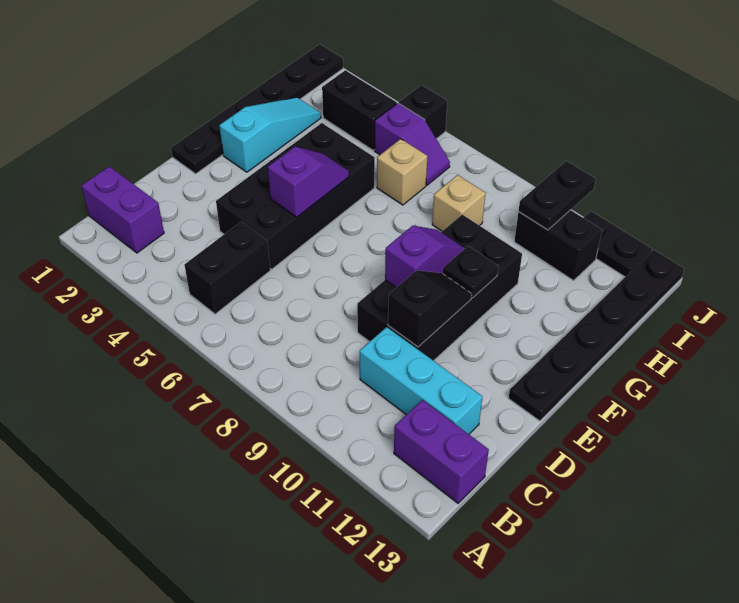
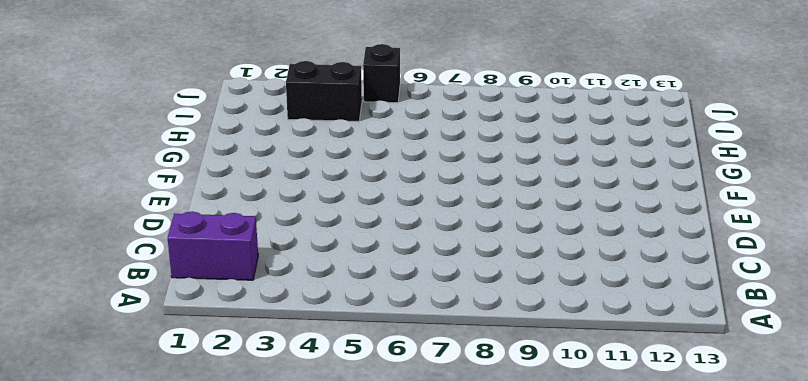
none -> black 1x2 brick [185,222,270,314]
none -> purple 1x2 brick [394,400,489,503]
none -> cyan 1x3 brick [360,327,482,434]

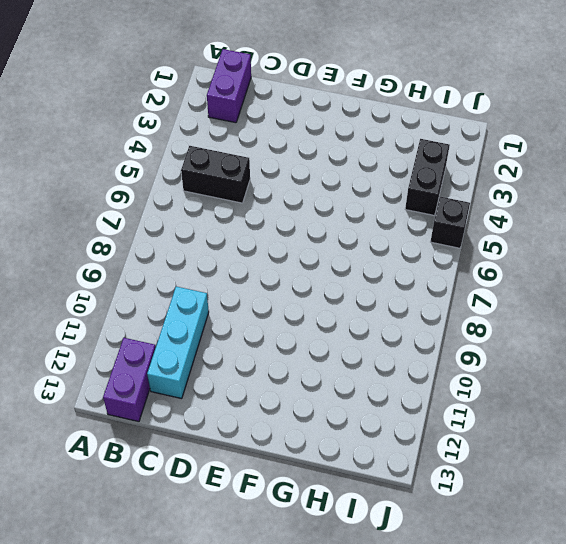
none -> black 2x4 brick [216,123,375,269]
none -> black 2x4 brick [357,215,522,361]
none -> black 1x6 plate [171,44,343,174]

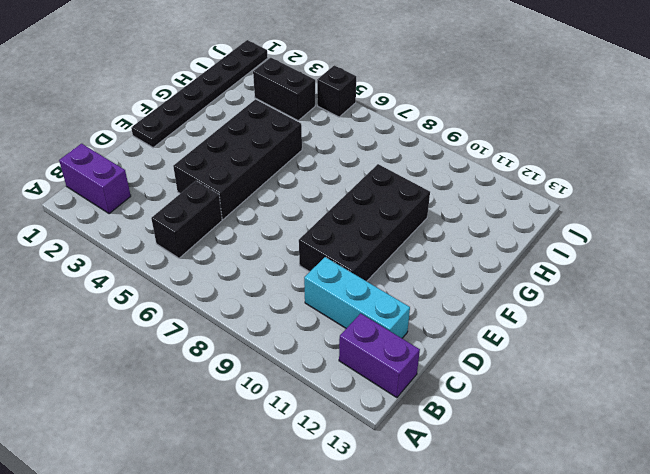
none -> black 1x6 plate [508,250,684,421]
none -> cyan 1x3 slope [219,97,321,172]
none -> tan 1x1 brick [377,139,427,205]

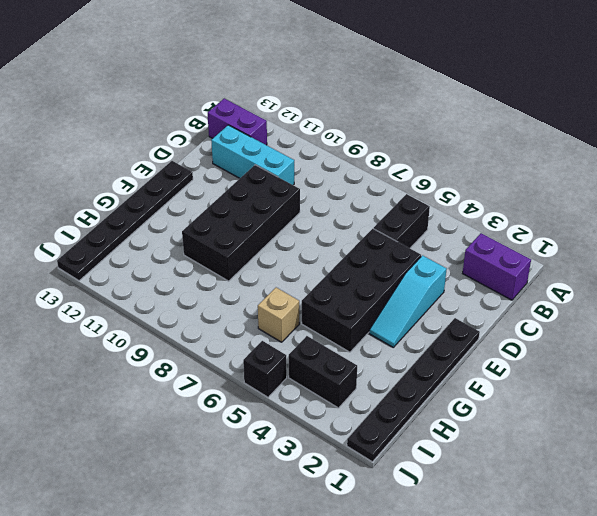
cyan 1x3 slope [369,255,447,347] -> cyan 1x3 slope moved to [219,97,321,172]
none -> tan 1x1 brick [432,175,485,231]
none -> purple 1x2 slope [375,103,450,185]
none -> black 1x2 brick [514,210,602,280]

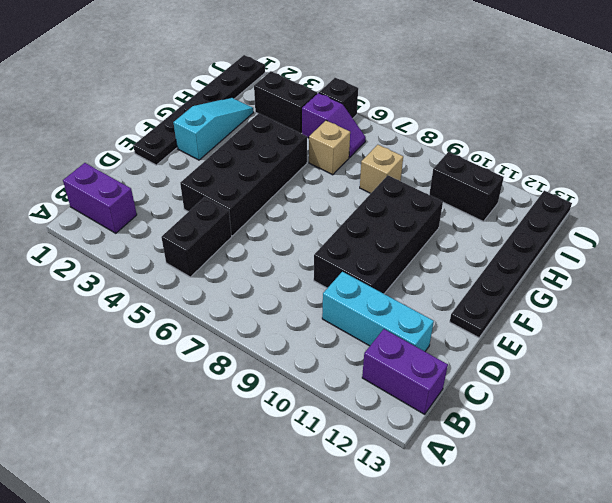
none -> black 1x2 plate [584,211,652,277]
none -> black 1x2 slope [388,270,472,347]
none -> purple 1x2 slope [268,147,349,217]

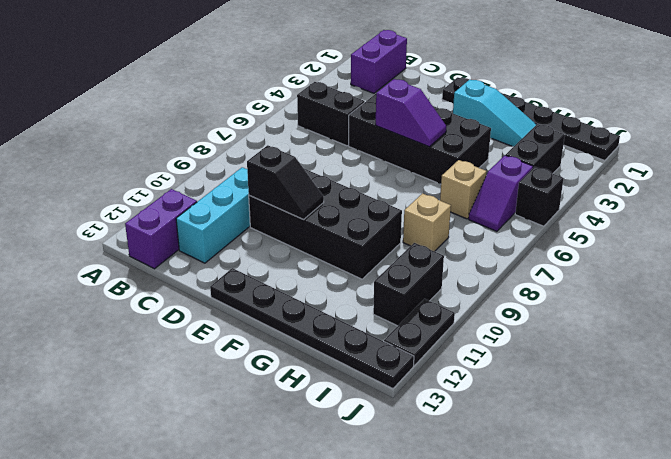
none -> purple 1x2 slope [385,226,465,287]
none -> black 1x1 plate [443,246,498,298]
none -> black 1x2 plate [519,161,596,230]

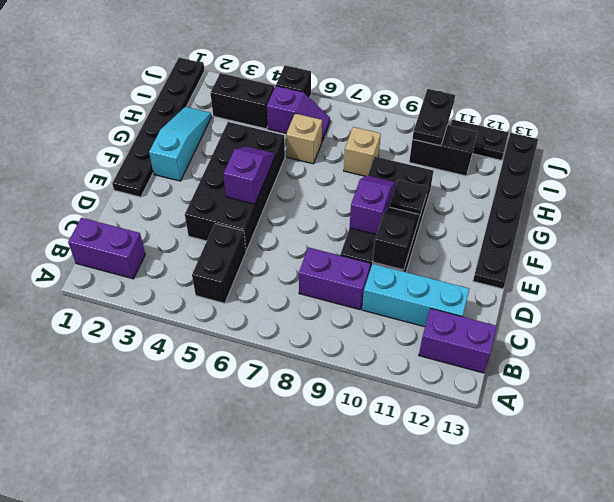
purple 1x2 brick [299,247,371,310] -> none

